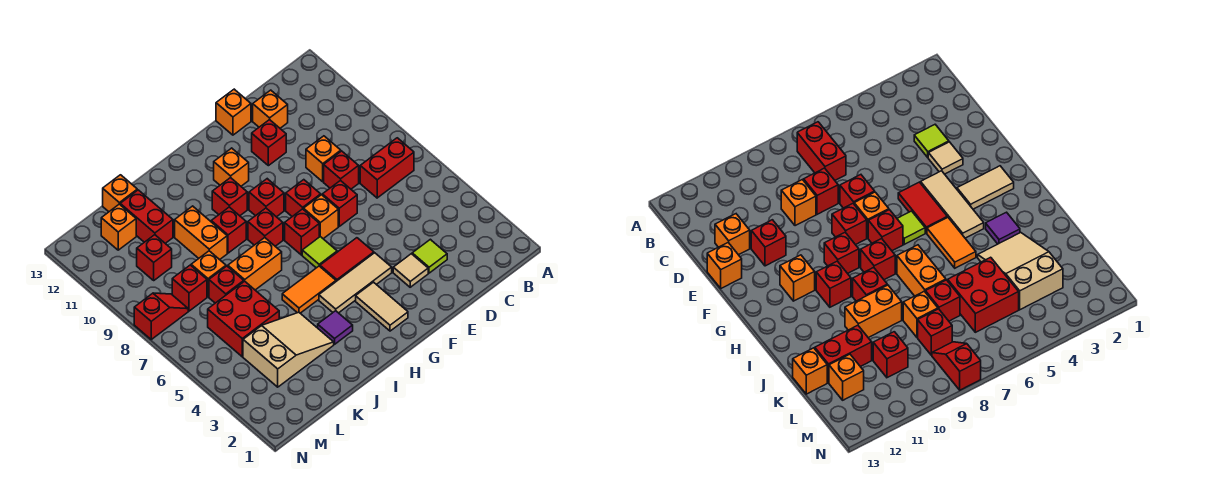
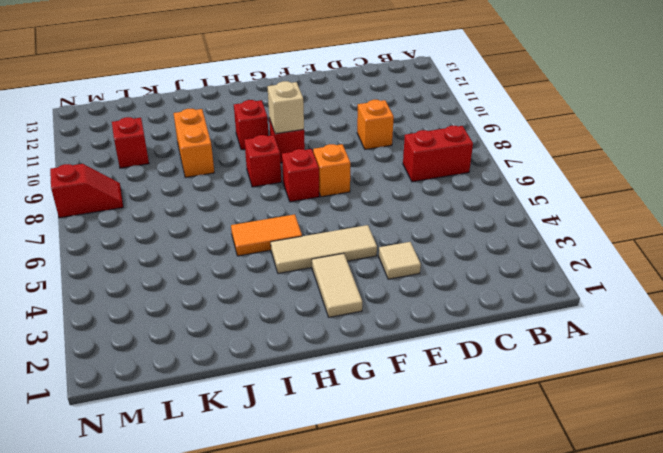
tan 1x1 brick [267,81,304,134] -> none
none -> lime 1x1 tile [412,239,447,273]
none -> red 1x1 brick [324,151,359,189]
none -> orange 1x1 brick [253,90,288,128]
none -> red 1x1 brick [322,180,357,226]

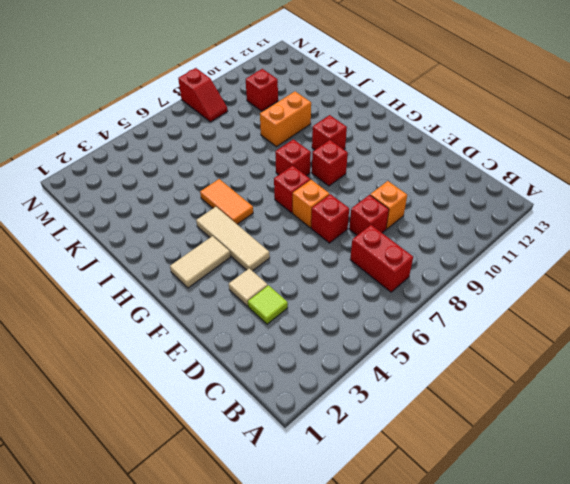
none -> orange 1x1 brick [253,90,288,128]
none -> red 1x1 brick [252,120,286,166]
none -> orange 1x1 brick [216,89,251,135]
none -> red 1x2 tile [320,238,374,281]

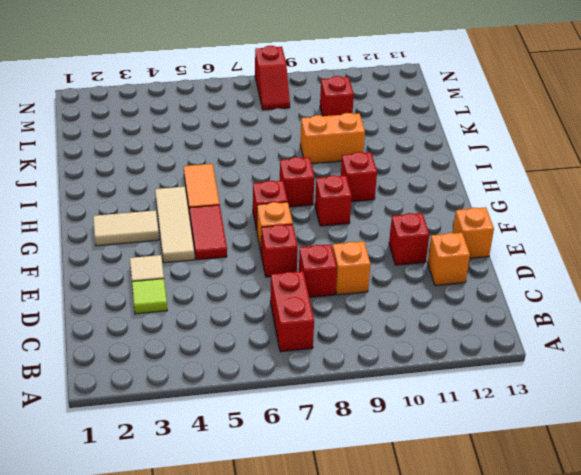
none -> red 1x1 brick [286,180,321,217]
none -> lime 1x1 tile [302,237,337,268]
none -> orange 1x1 brick [214,148,249,186]
none -> purple 1x1 tile [318,311,353,344]

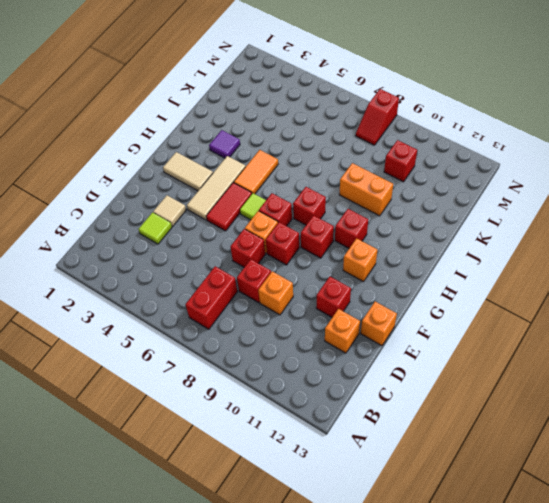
none -> orange 1x2 brick [228,238,282,290]
none -> red 1x1 brick [211,207,246,253]
none -> tan 2x3 slope [243,312,334,387]
none -> red 2x2 brick [208,281,279,357]

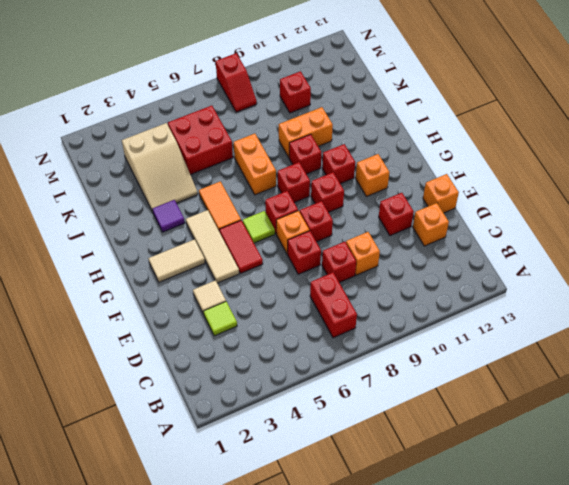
none -> red 1x1 brick [209,266,244,303]
none -> orange 1x1 brick [191,251,226,297]
none -> red 1x2 brick [120,190,173,243]
none -> orange 1x1 brick [103,175,137,212]

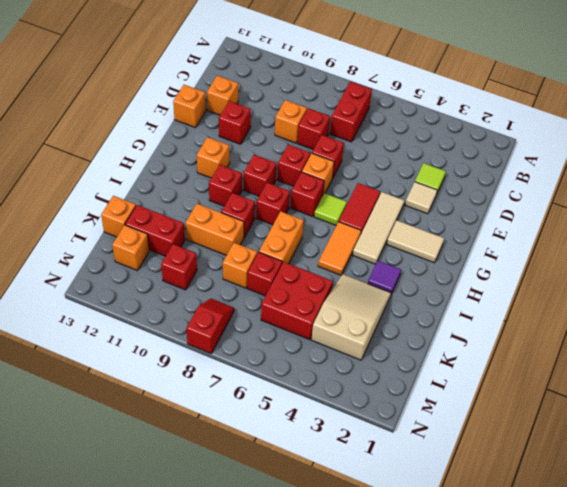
none -> red 1x1 brick [172,265,207,311]

